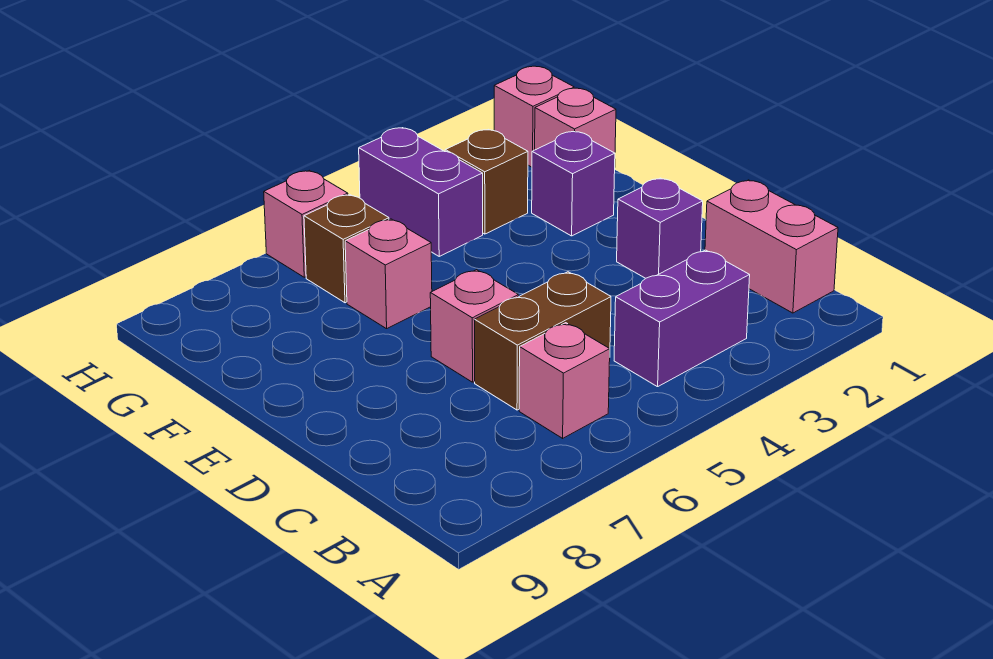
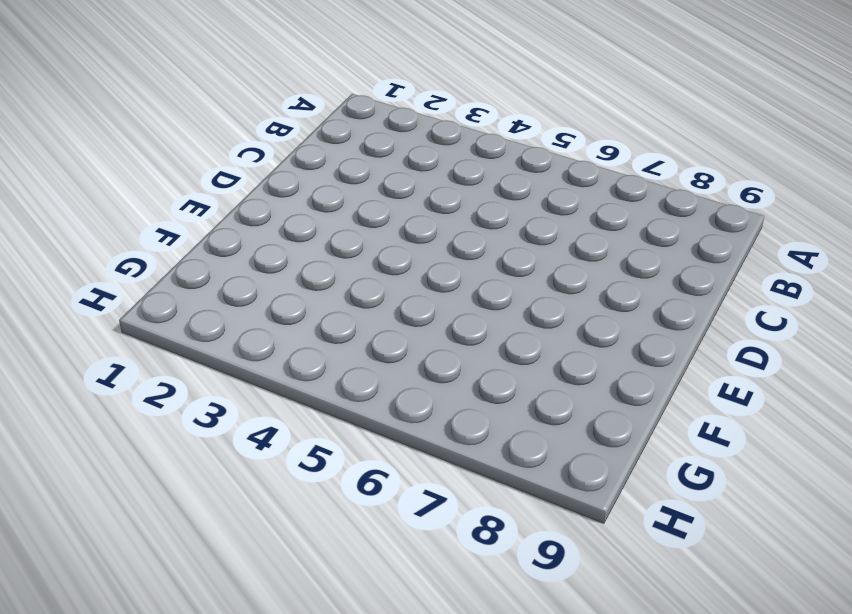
none -> pink 1x2 brick [705,180,838,313]
none -> purple 1x2 brick [614,250,750,387]
none -> pink 1x1 brick [519,323,610,438]

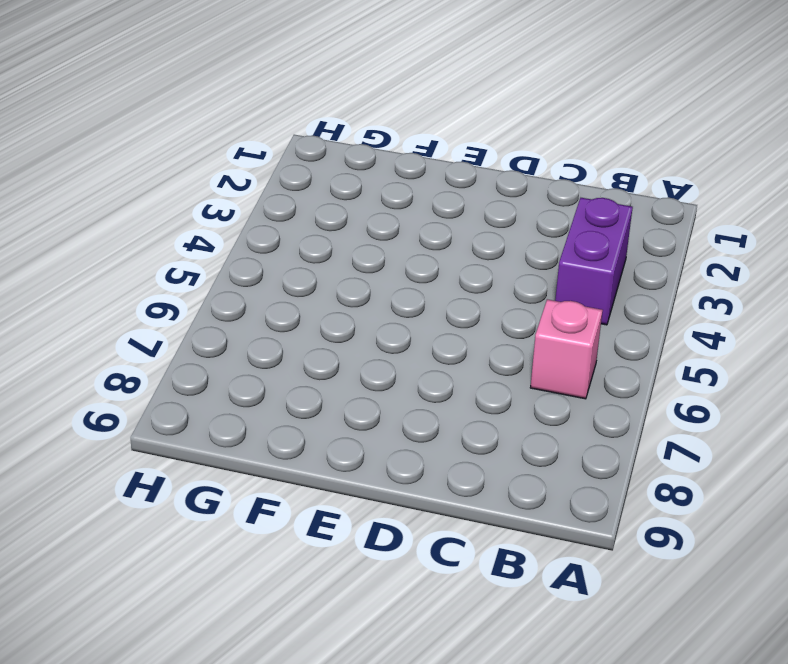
none -> pink 1x2 brick [705,180,838,313]
none -> brown 1x2 brick [474,272,611,410]
none -> purple 1x1 brick [617,178,703,278]

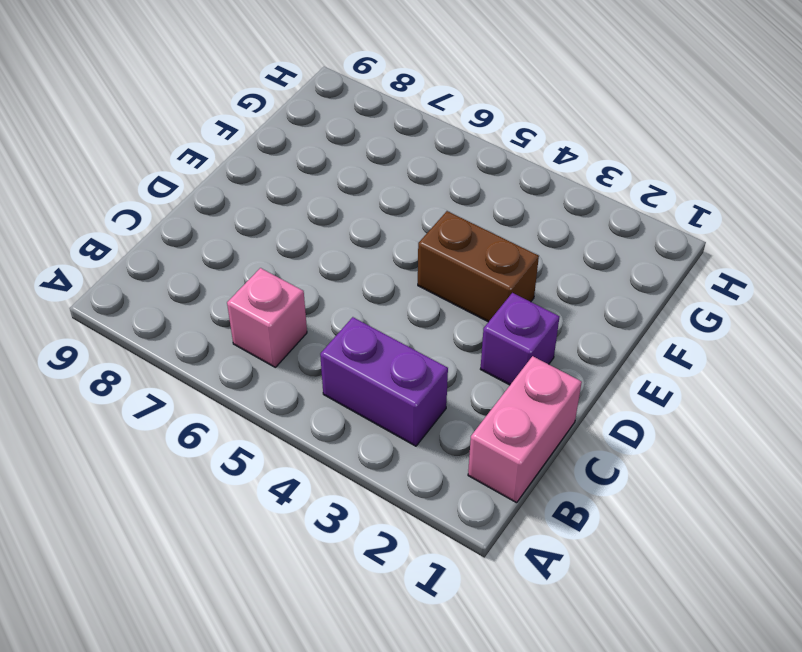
brown 1x2 brick [418,211,539,322] -> brown 1x2 brick moved to [474,272,611,410]
none -> pink 1x1 brick [430,270,518,382]
none -> purple 1x1 brick [532,131,615,236]
none -> pink 1x1 brick [345,219,432,329]

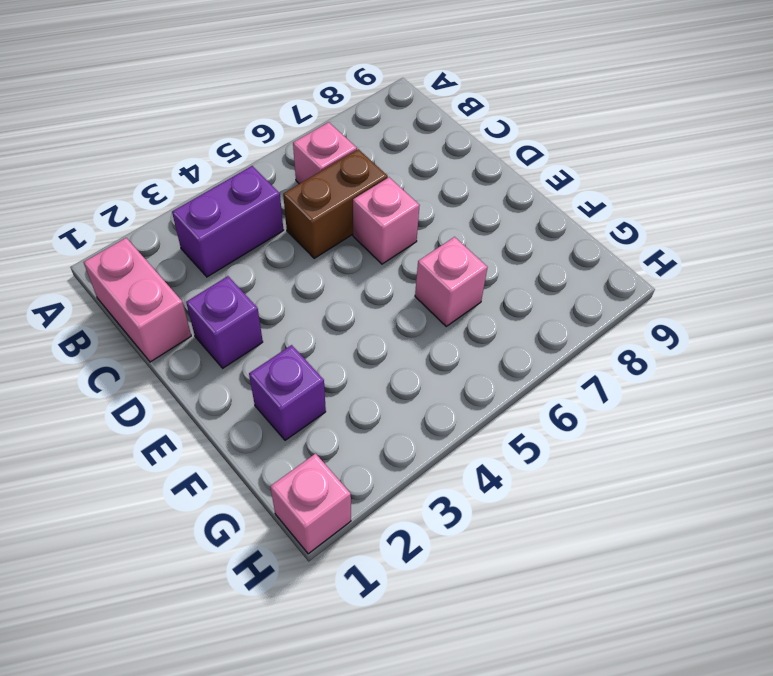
none -> pink 1x1 brick [535,88,616,153]
none -> brown 1x1 brick [445,129,528,234]
none -> purple 1x2 brick [359,128,483,256]

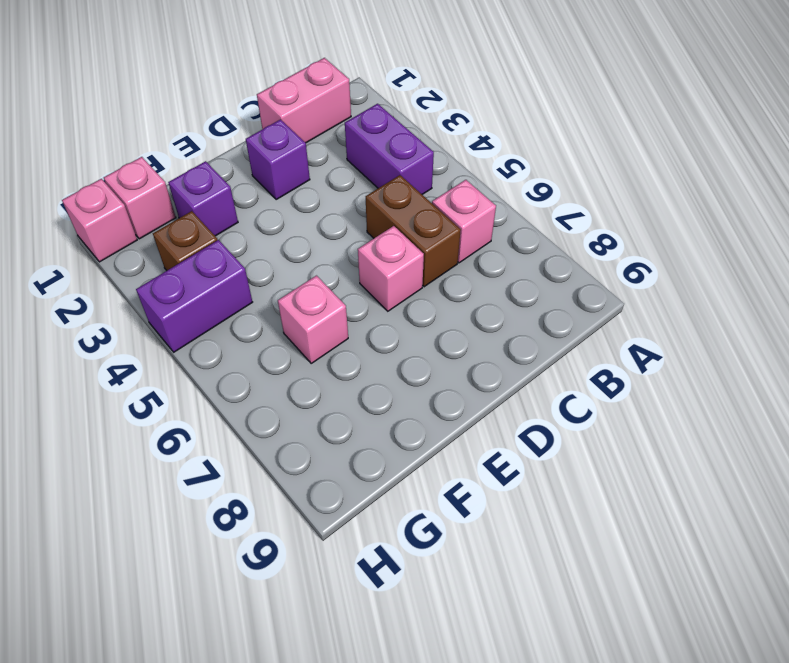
none -> brown 1x1 brick [304,194,389,303]
none -> pink 1x1 brick [264,170,348,277]

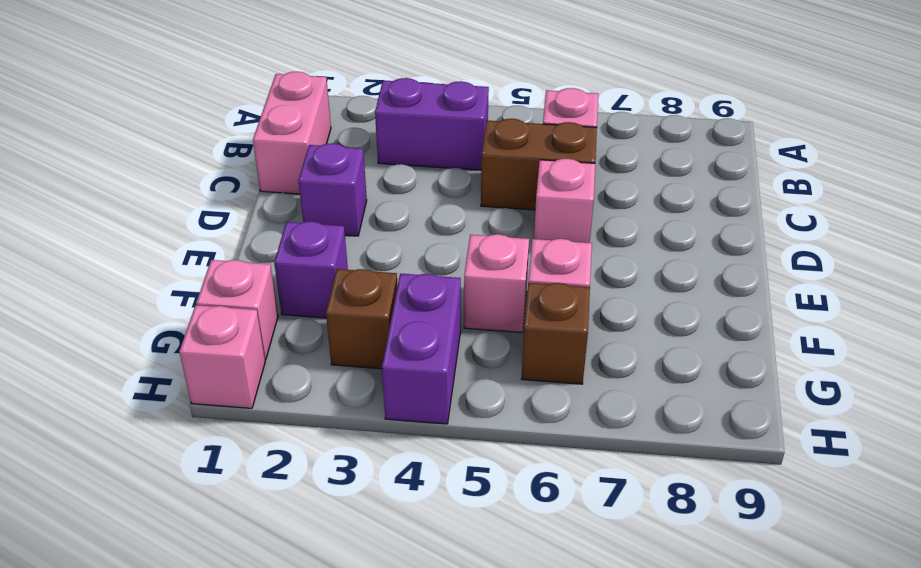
pink 1x1 brick [464,234,529,333] -> pink 1x1 brick moved to [264,170,348,277]

